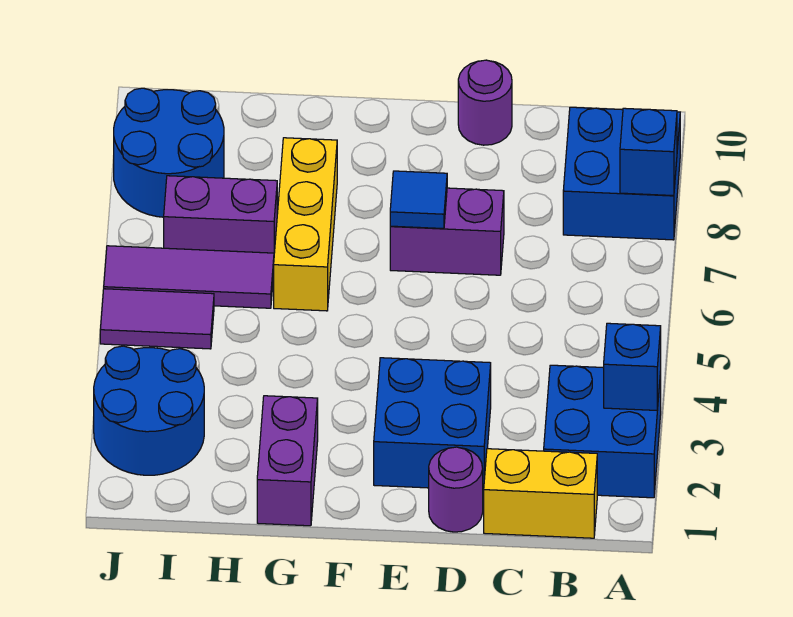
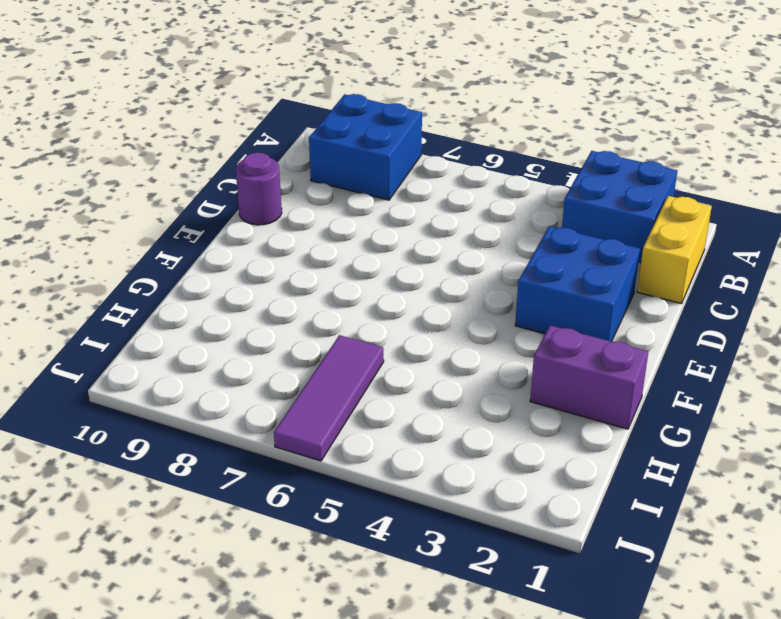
none -> purple 1x1 round brick [429,447,483,532]
none -> purple 1x2 brick [390,188,504,275]
none -> yellow 1x3 brick [274,138,337,311]

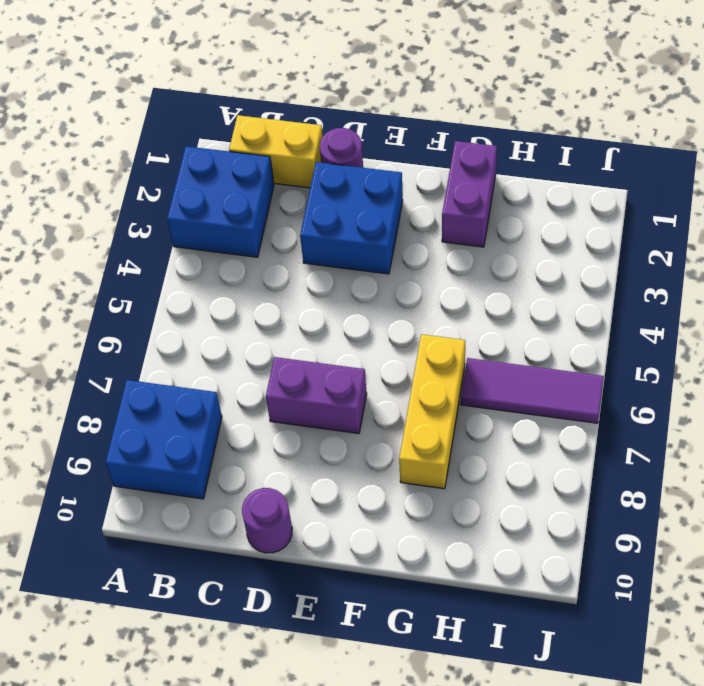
none -> purple 1x2 brick [164,176,277,253]
none -> blue 2x2 round brick [94,346,204,475]
none -> purple 1x2 tile [100,289,214,349]

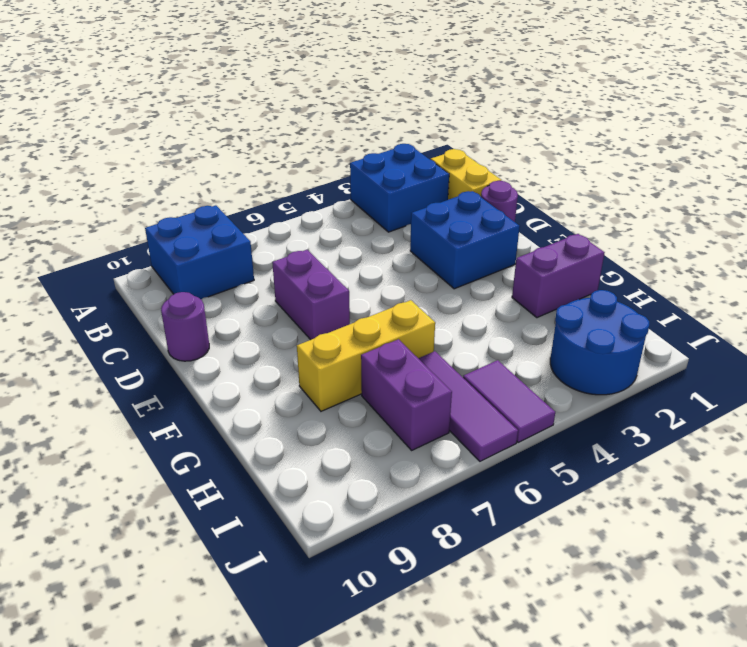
none -> blue 2x2 round brick [114,88,224,217]
none -> blue 1x1 brick [604,323,661,410]
none -> blue 1x1 brick [620,108,677,196]

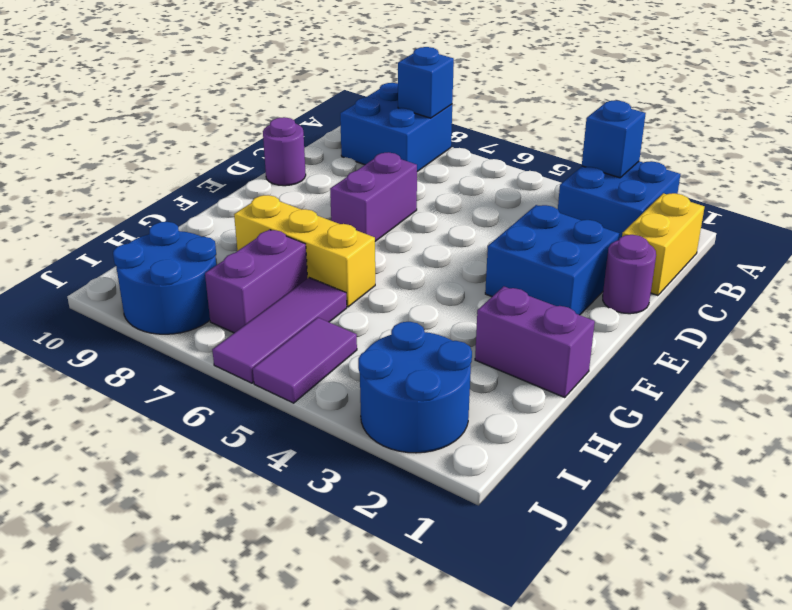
none -> blue 1x1 tile [390,171,447,229]

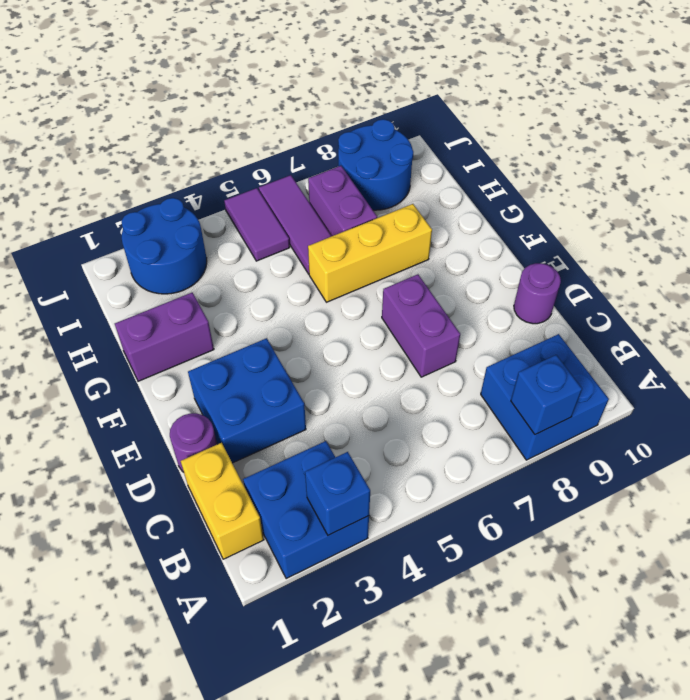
none -> blue 1x1 tile [390,171,447,229]

